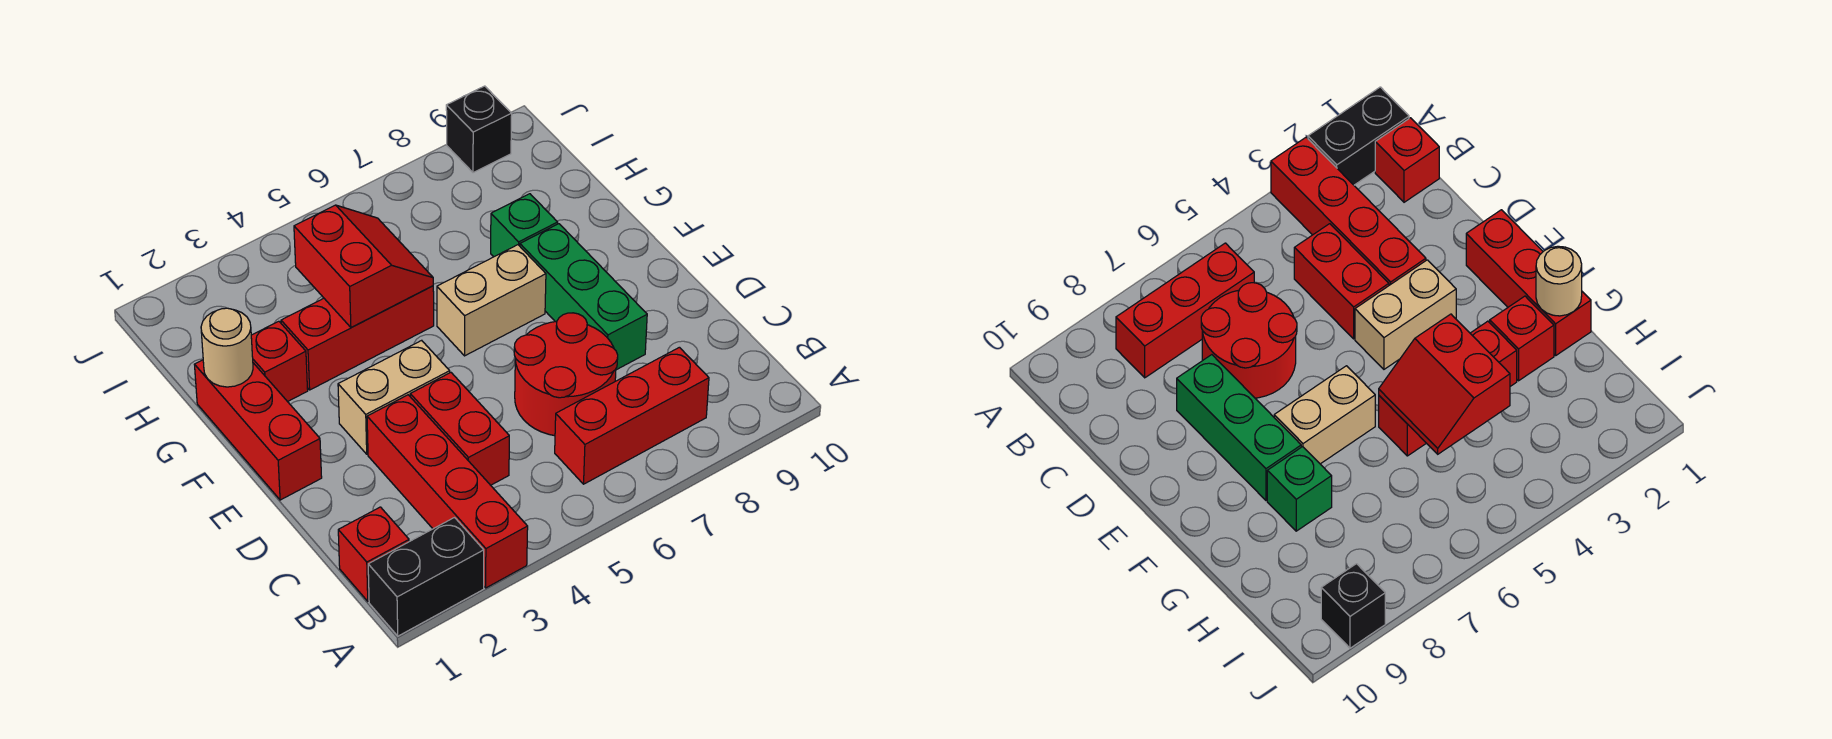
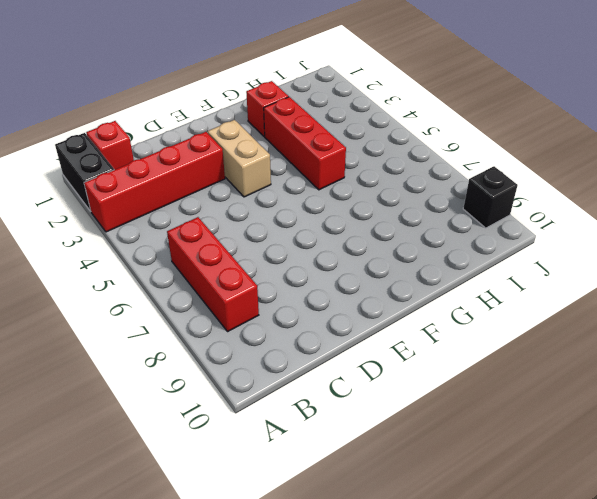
none -> red 1x2 brick [410,373,509,485]
none -> red 2x2 round brick [514,313,618,436]
none -> green 1x3 brick [520,224,647,370]

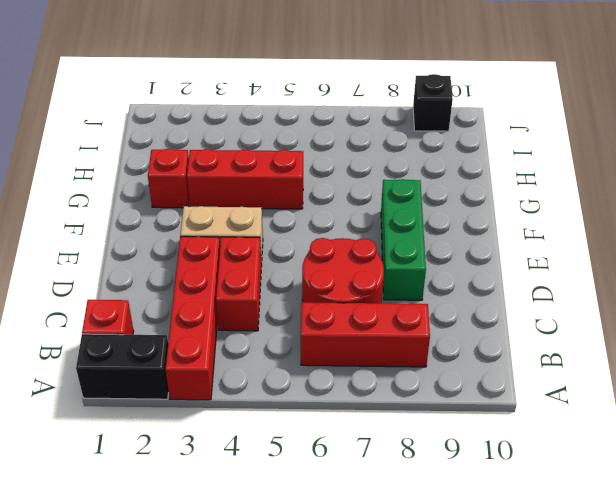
none -> red 1x3 brick [194,360,322,500]
none -> tan 1x2 brick [437,245,546,356]
none -> green 1x1 brick [491,194,558,257]

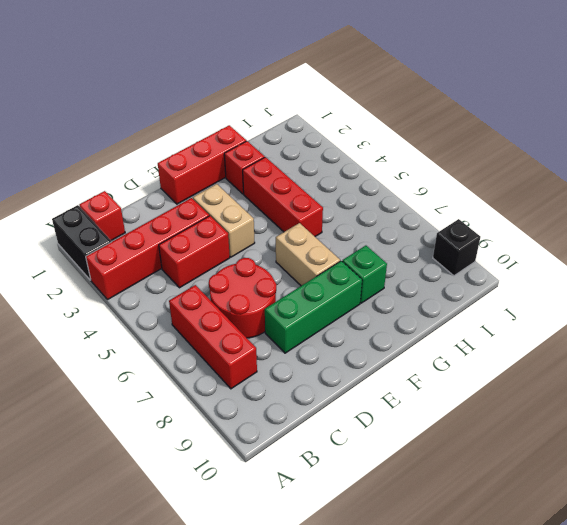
none -> tan 1x1 round brick [201,308,253,387]
none -> red 2x2 slope [294,205,433,328]

